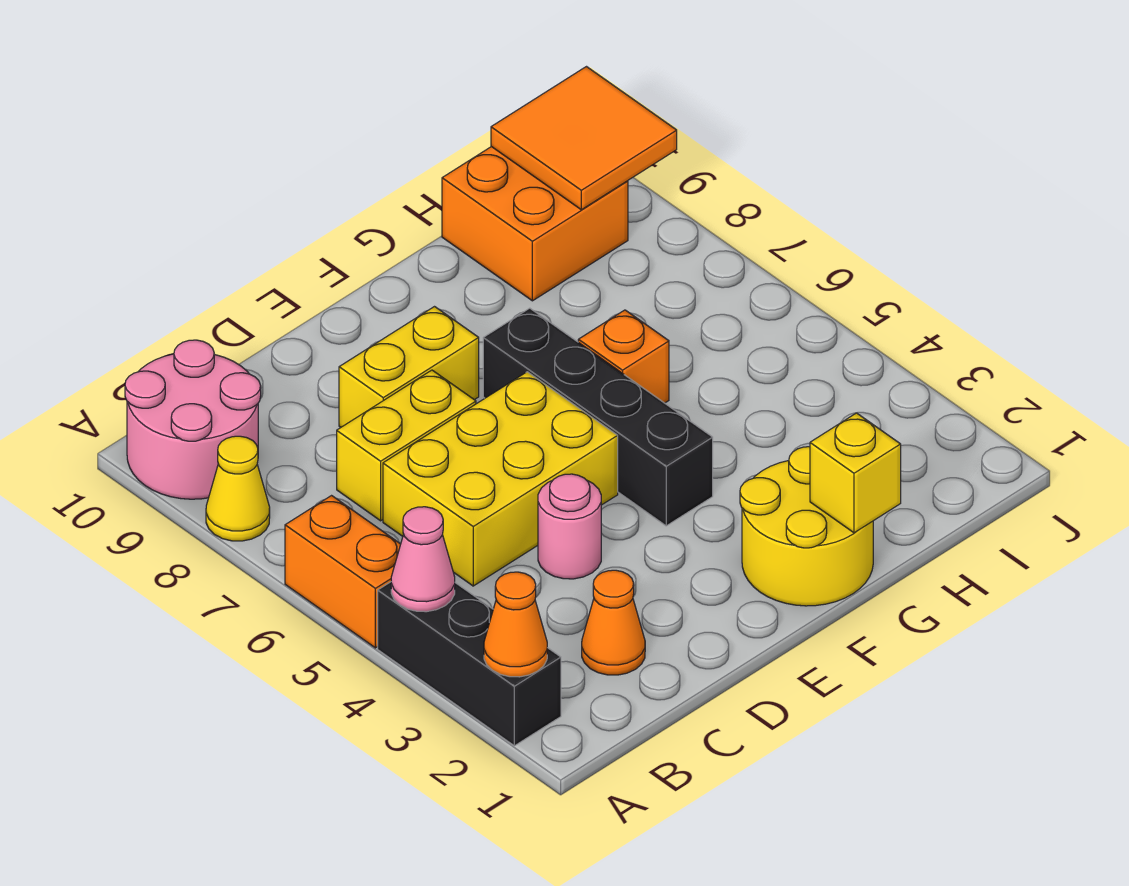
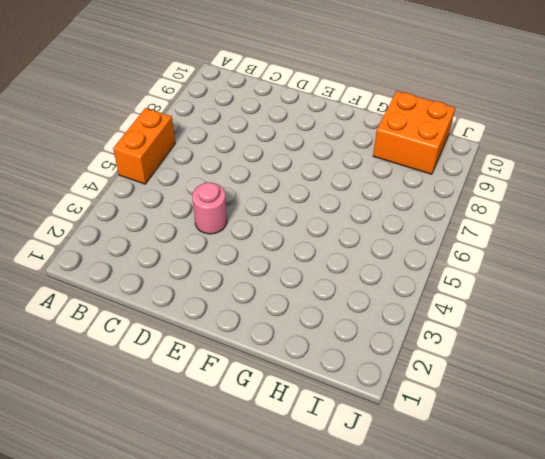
none -> black 1x3 brick [378,582,561,746]
none -> yellow 1x1 cone [206,436,270,541]
none -> pink 2x2 round brick [125,340,261,499]

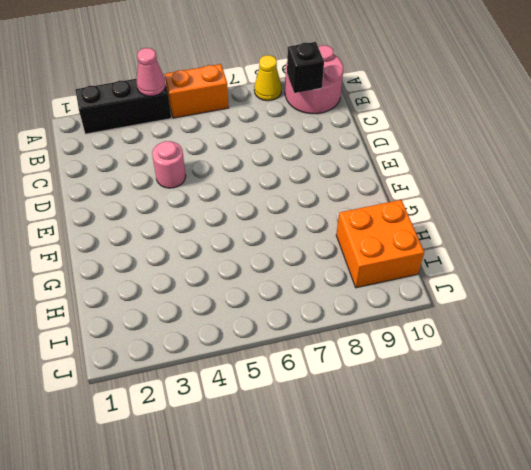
black 1x1 brick [287,42,324,93] -> none
none -> orange 1x1 cone [582,570,645,675]
none -> yellow 2x3 brick [383,372,618,586]
none -> yellow 1x2 brick [337,370,476,521]

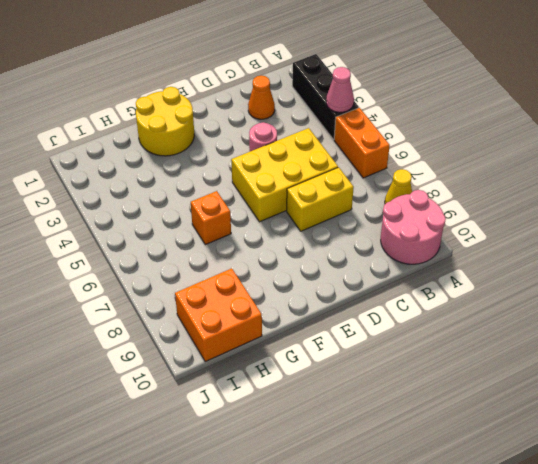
none -> yellow 1x2 brick [339,307,479,427]
none -> black 1x4 brick [483,308,713,526]
none -> orange 1x1 cone [484,572,547,677]

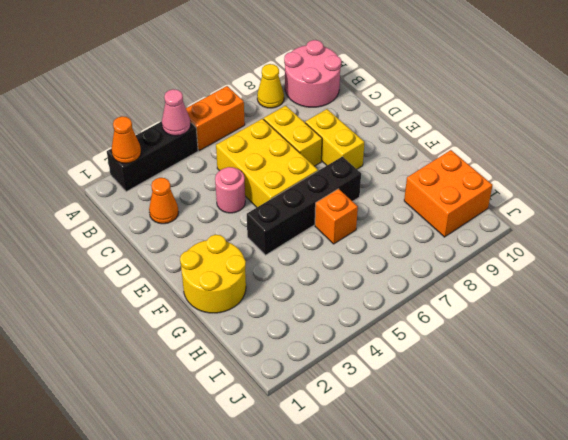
none -> yellow 1x1 brick [810,413,901,533]
none -> orange 2x2 tile [491,67,677,210]

